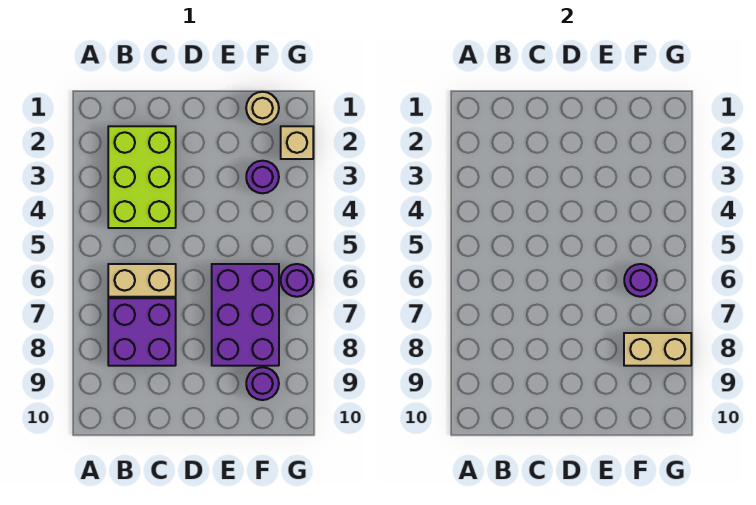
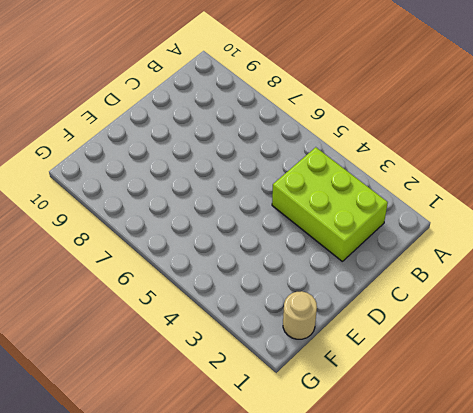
none -> tan 1x2 brick [108,264,176,297]
none -> purple 2x2 brick [108,298,176,366]

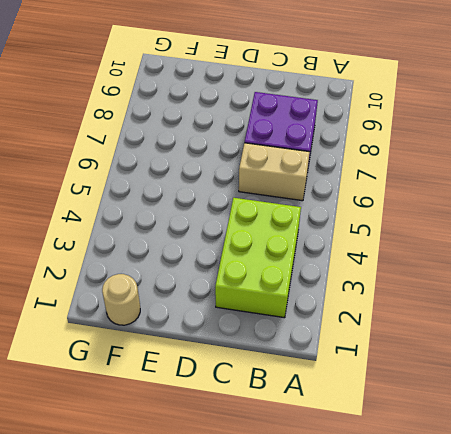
none -> purple 2x3 brick [212,264,279,366]
none -> purple 1x1 round brick [246,161,279,193]

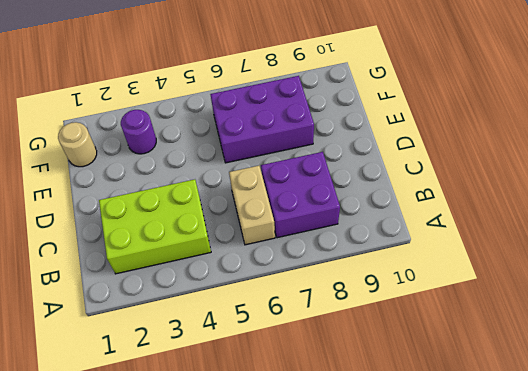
none -> purple 1x1 round brick [246,367,279,400]
none -> tan 1x1 brick [281,126,313,159]

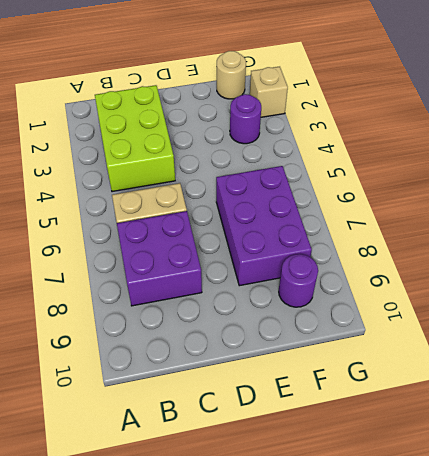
none -> purple 1x1 round brick [281,264,313,297]
none -> purple 1x1 round brick [624,264,657,297]

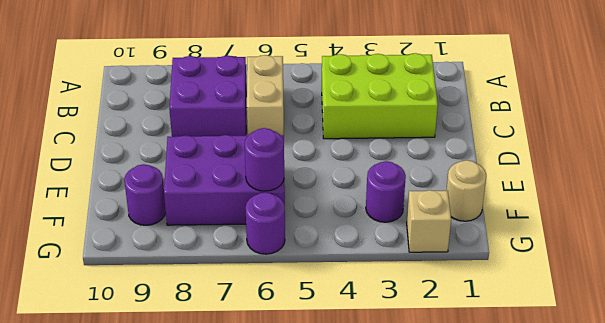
none -> tan 1x2 brick [624,333,691,366]

